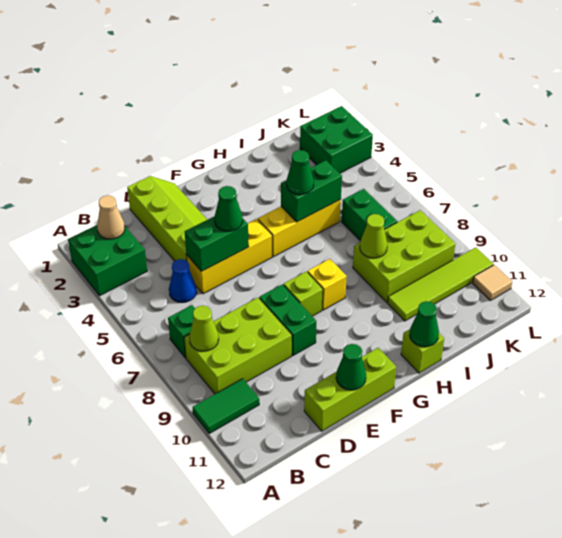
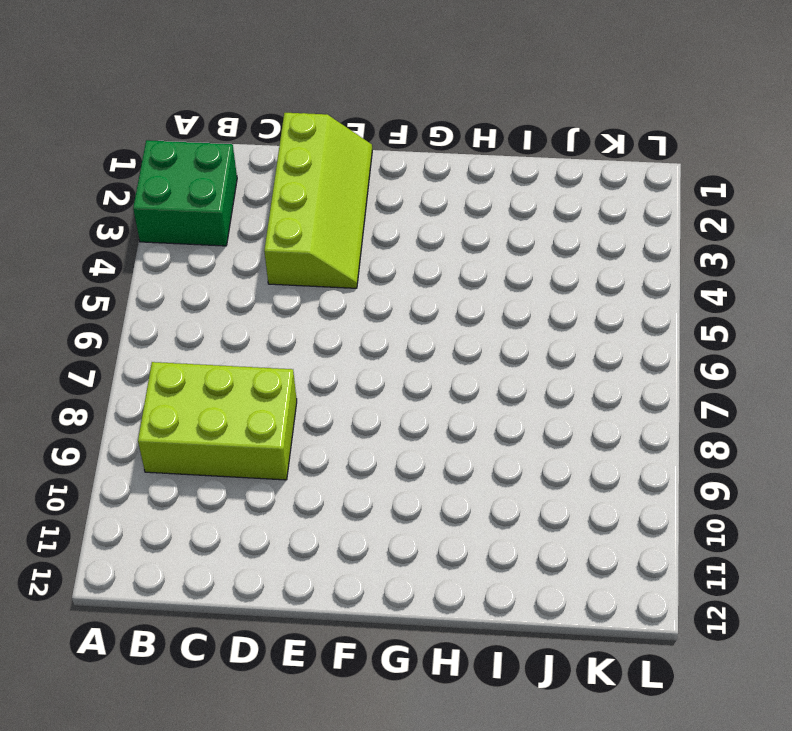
none -> green 1x2 tile [193,379,259,434]
none -> green 1x1 brick [168,305,195,358]
none -> blue 1x1 cone [169,259,197,303]

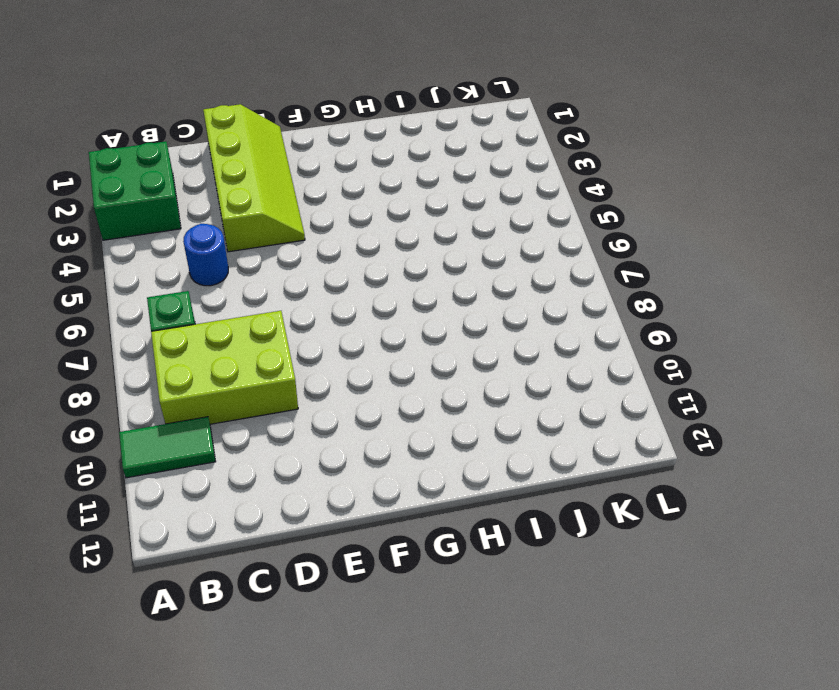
blue 1x1 round brick [183,224,228,286] -> blue 1x1 cone [169,259,197,303]
none -> yellow 1x3 brick [187,219,272,294]
none -> lime 1x3 brick [304,348,396,431]
none -> green 1x2 brick [259,284,316,355]

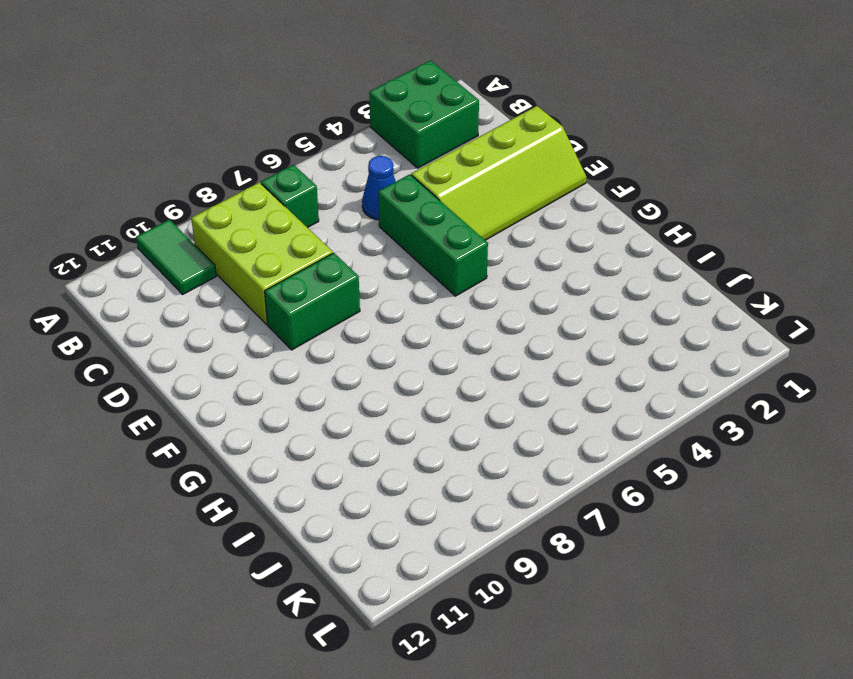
green 1x3 brick [378,174,488,296] -> yellow 1x3 brick [187,219,272,294]
none -> lime 1x3 brick [304,348,396,431]
none -> lime 1x1 brick [284,271,323,316]
none -> yellow 1x3 brick [258,200,341,256]

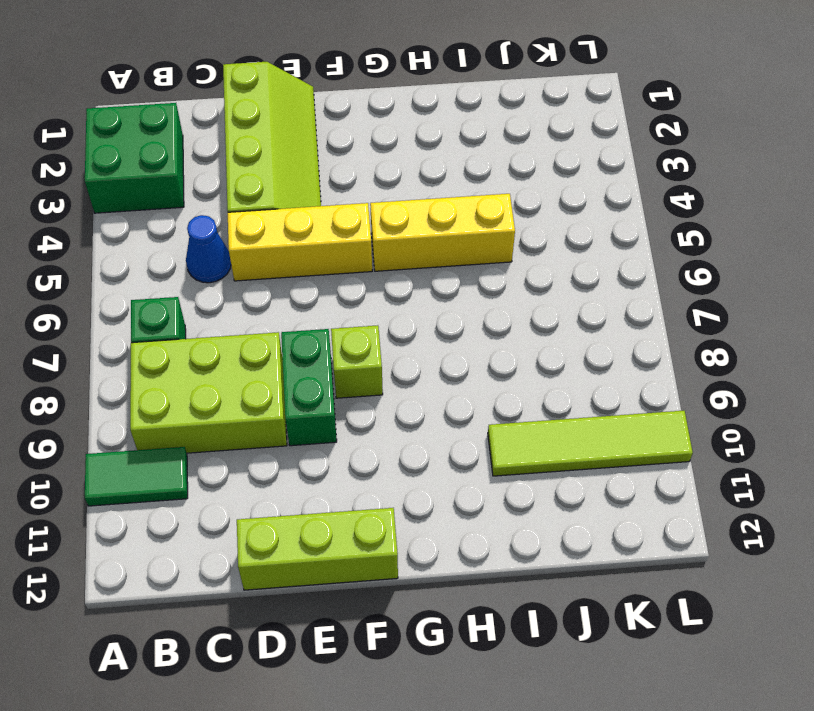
none -> yellow 1x1 brick [308,259,347,310]
none -> lime 1x1 brick [401,329,444,373]
none -> lime 2x3 brick [353,210,455,302]

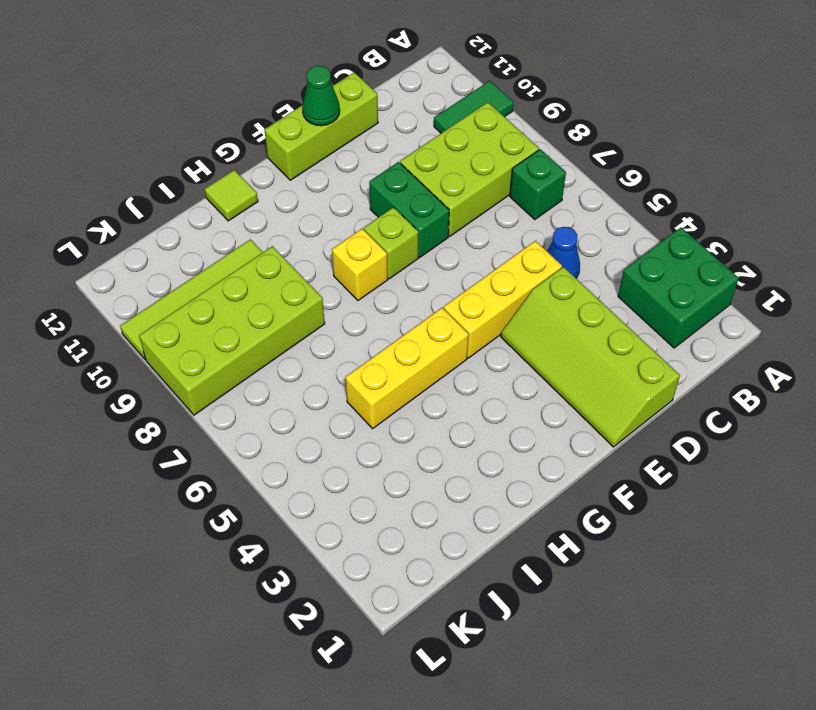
lime 1x1 tile [205,170,258,221] -> lime 1x1 brick [401,329,444,373]
lime 2x4 brick [139,246,325,415] -> lime 2x3 brick [353,210,455,302]
none -> green 1x2 brick [342,189,397,241]
none -> green 2x2 brick [300,106,373,173]
none -> tan 1x1 tile [473,265,512,300]

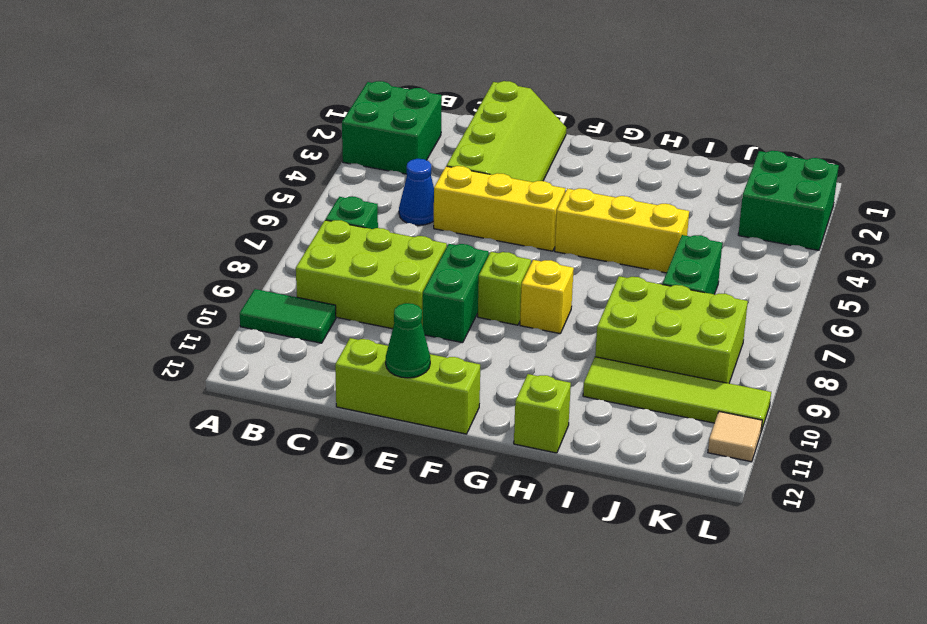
none -> tan 1x1 cone [97,195,125,239]
none -> lime 1x1 cone [189,306,219,351]
none -> green 1x2 brick [185,217,249,271]

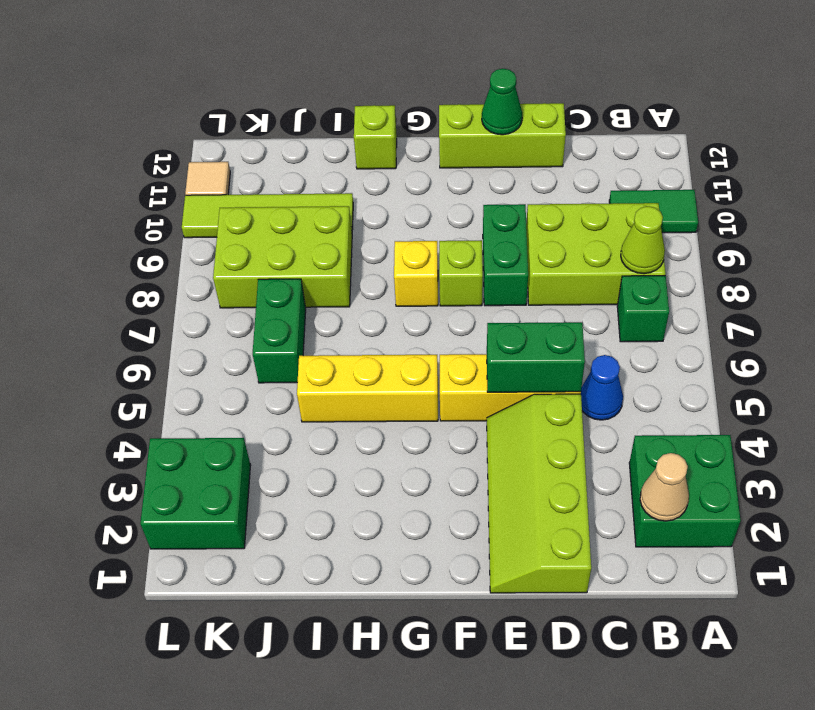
none -> green 1x2 brick [281,160,342,222]
none -> green 1x1 cone [410,301,439,347]
none -> lime 1x1 cone [360,214,387,258]

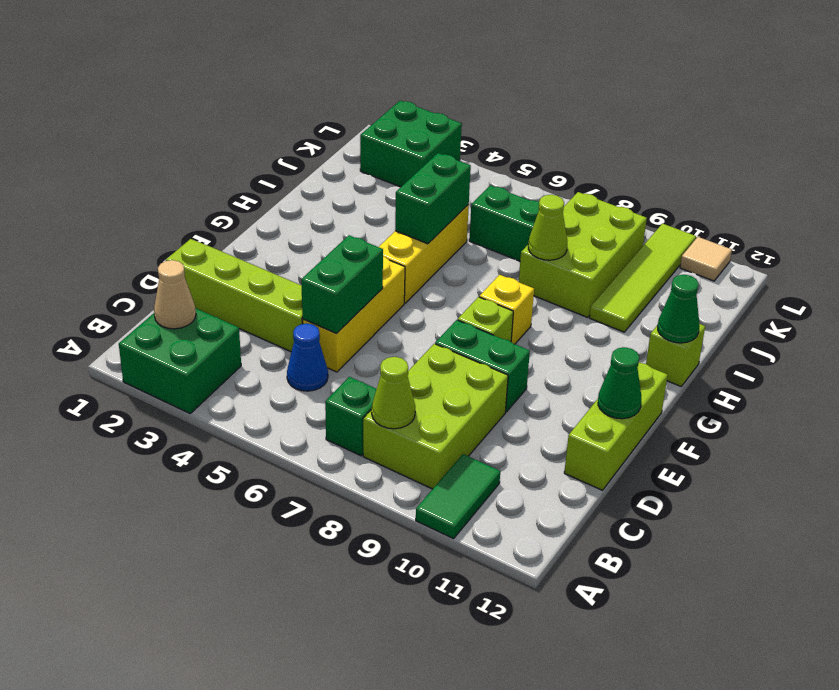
none -> green 1x1 cone [214,186,243,231]
none -> green 1x1 cone [286,150,314,195]

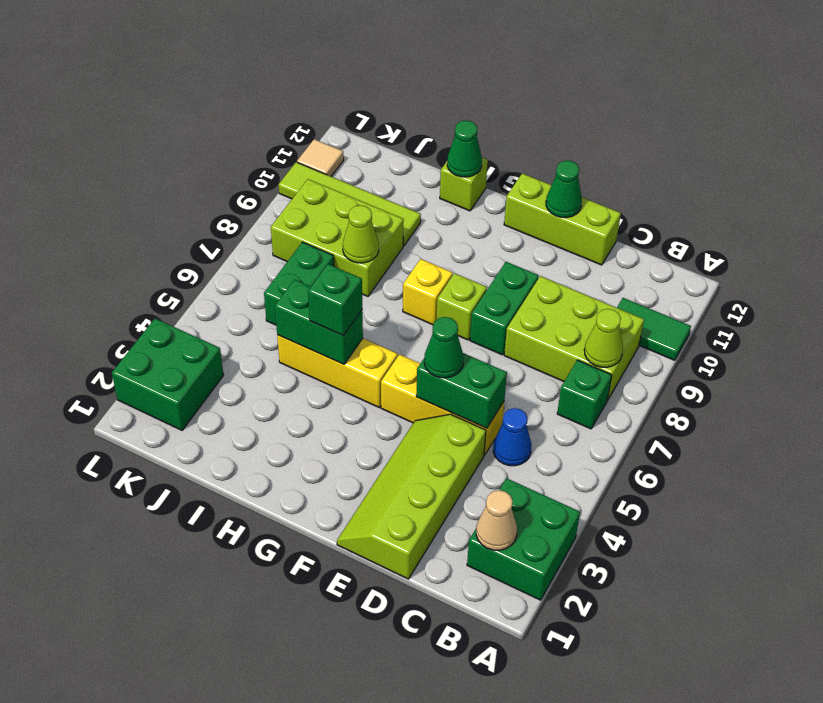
green 1x1 brick [308,264,362,335] -> green 1x1 cone [286,150,314,195]

